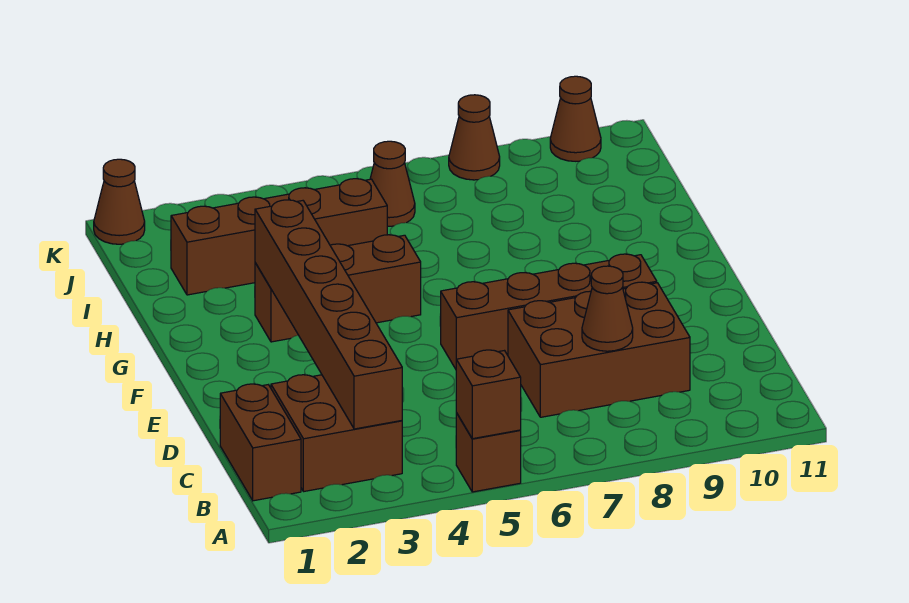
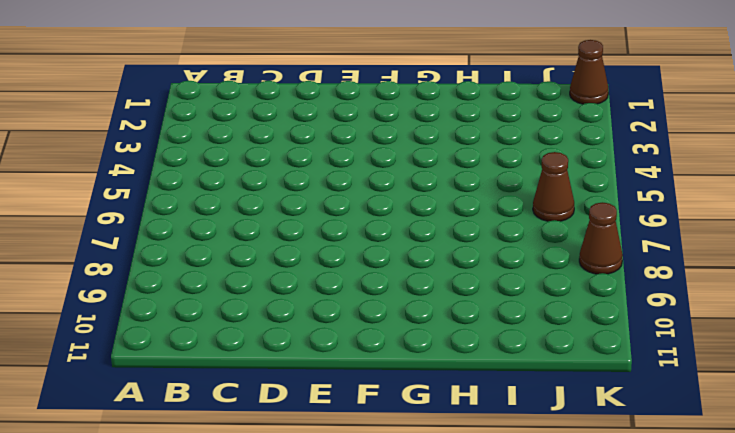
none -> brown 1x1 brick [456,413,521,492]
none -> brown 1x2 brick [220,384,301,501]
none -> brown 2x2 brick [271,375,402,492]

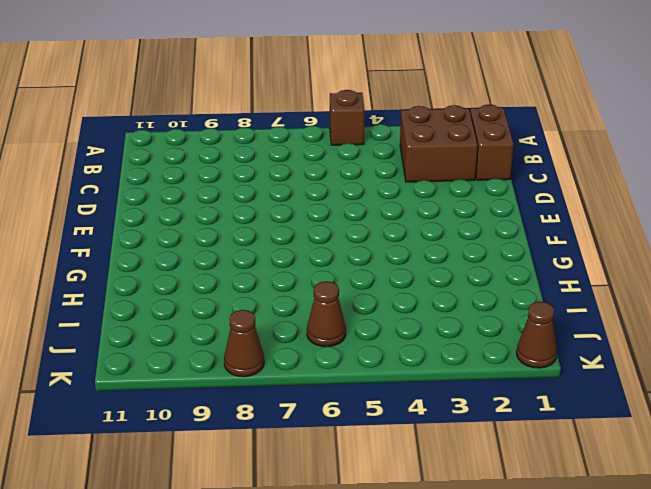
none -> brown 2x3 brick [508,282,690,417]
none -> brown 1x4 brick [441,254,657,369]
none -> brown 1x3 brick [255,235,421,342]

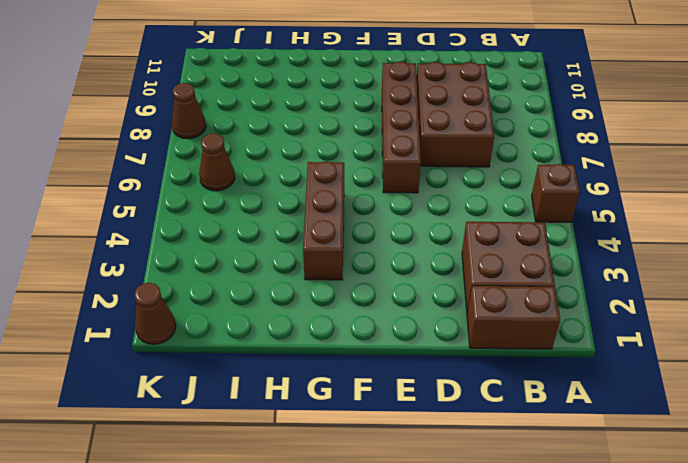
none -> brown 1x4 brick [171,179,387,295]
none -> brown 1x1 cone [550,76,601,161]
none -> brown 1x1 brick [456,350,521,439]

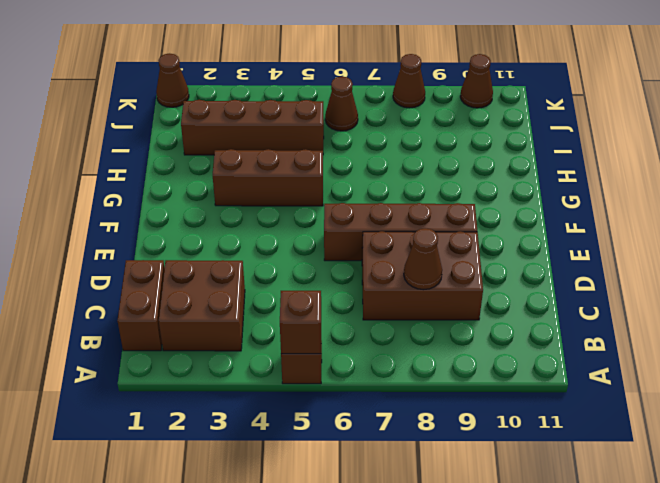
none -> brown 1x6 brick [255,200,402,429]

